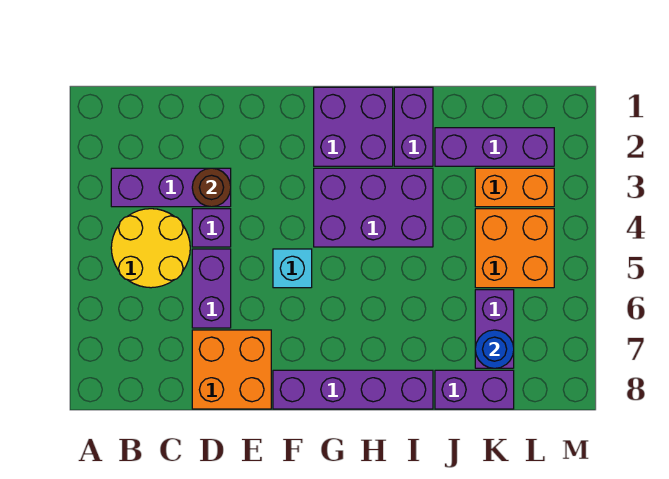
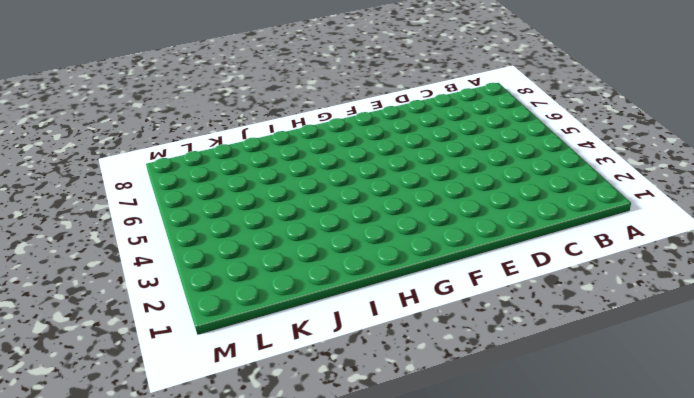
none -> purple 1x3 brick [111,168,231,207]
none -> yellow 2x2 round brick [111,209,190,288]
none -> purple 1x1 brick [192,209,231,247]

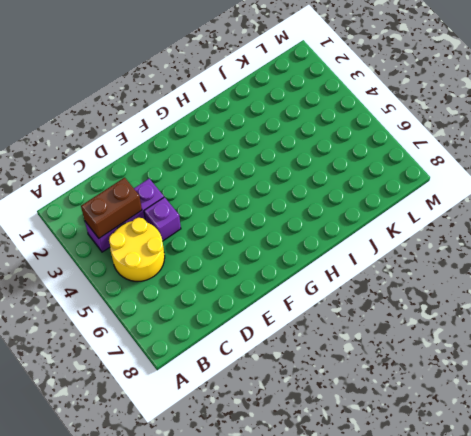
brown 1x2 brick [81,178,142,238] -> none
none -> purple 1x2 brick [192,249,231,328]
none -> orange 2x2 brick [192,330,271,409]
none -> cyan 1x1 brick [273,249,312,288]

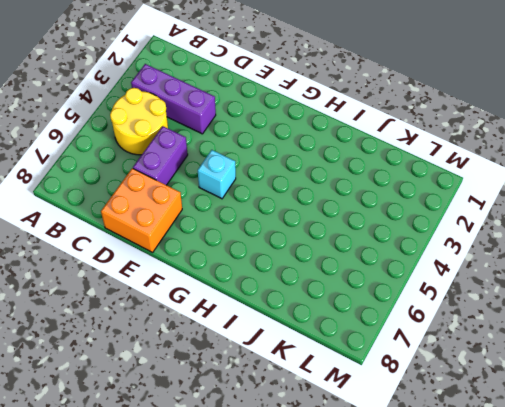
none -> purple 1x1 brick [192,209,231,247]
none -> purple 1x4 brick [273,370,433,409]
none -> purple 2x2 brick [314,87,393,166]

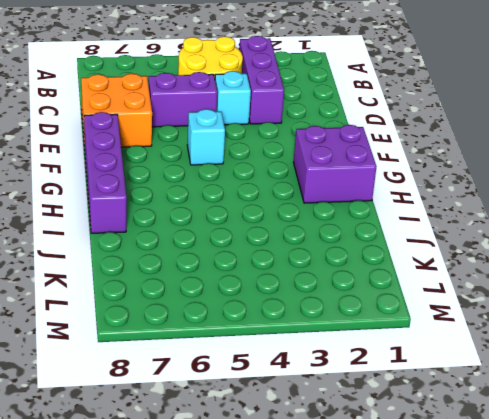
cyan 1x1 brick [215,71,251,125] -> purple 1x1 brick [192,209,231,247]
none -> purple 2x3 brick [314,168,433,247]
none -> purple 1x2 brick [394,87,433,166]
none -> purple 1x3 brick [435,128,554,166]

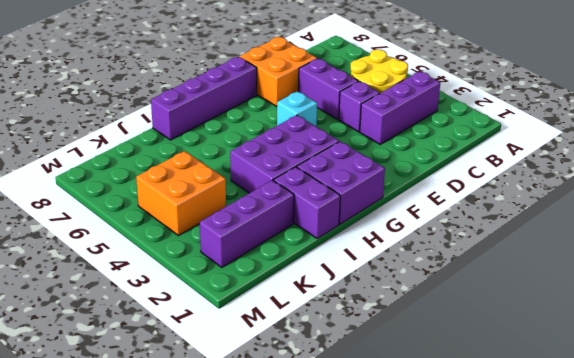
none -> purple 1x2 brick [435,370,514,409]
none -> orange 1x2 brick [475,168,554,207]
none -> purple 1x2 brick [475,290,514,368]

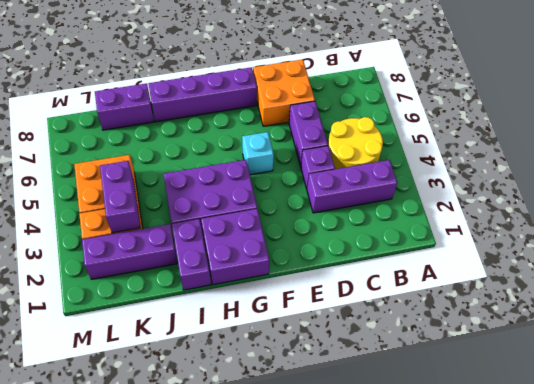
purple 1x2 brick [100,161,140,233] -> purple 1x2 brick moved to [475,290,514,368]
none -> brown 1x1 round brick [192,168,231,207]
none -> blue 1x1 round brick [475,330,514,368]

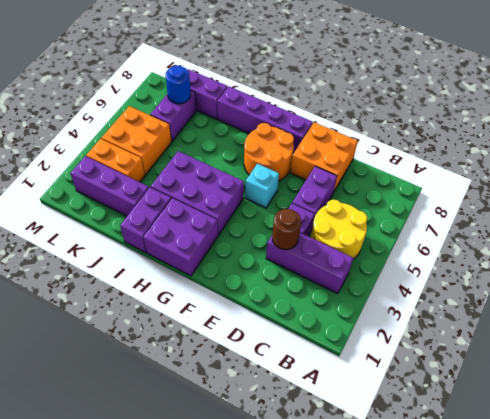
orange 2x2 round brick [244,123,294,181] -> none

